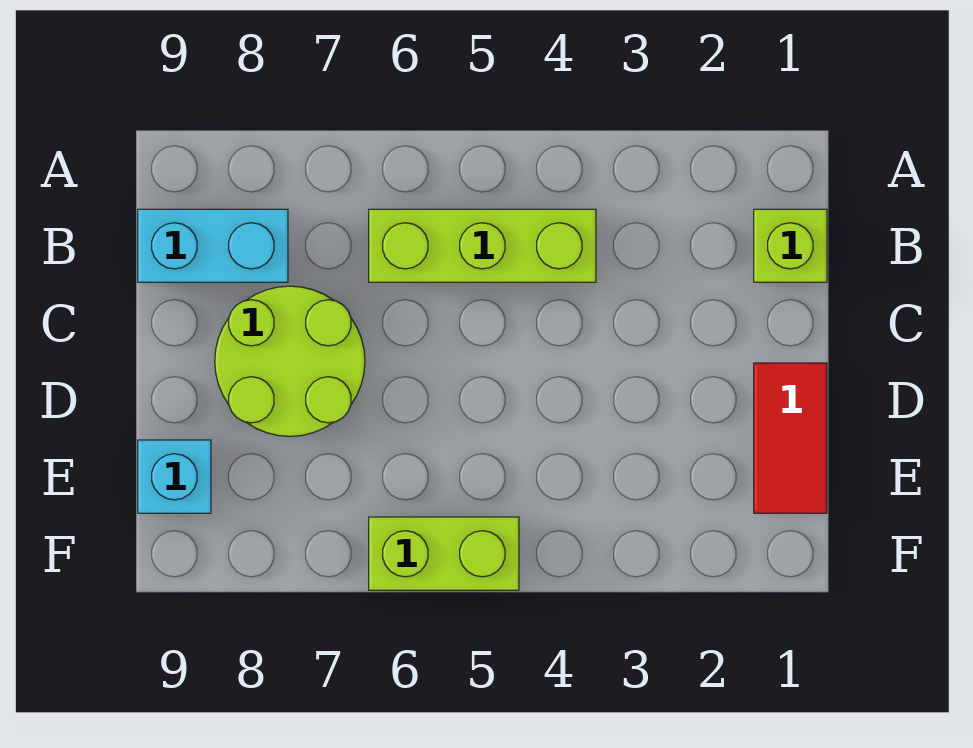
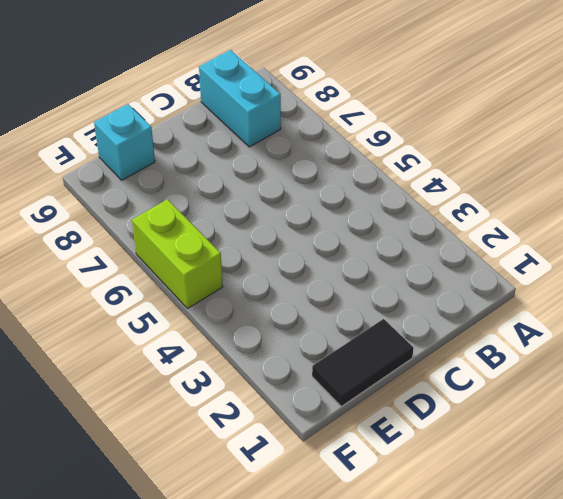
black 1x2 tile [312,319,414,406] -> red 1x2 tile [754,363,827,513]
none -> lime 1x1 brick [754,209,827,282]
none -> lime 1x3 brick [369,209,596,282]

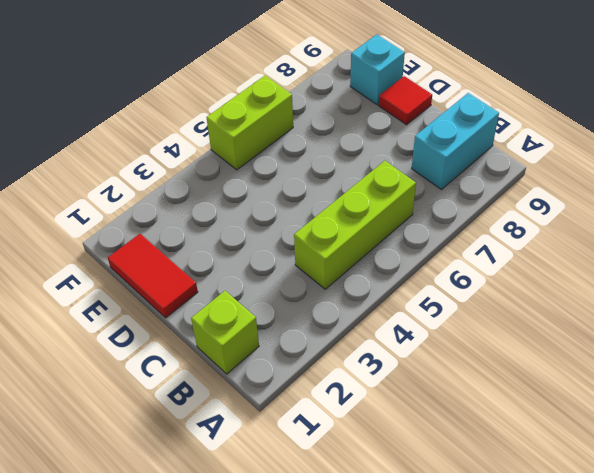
red 1x1 tile [379,76,432,125] -> none
none -> lime 2x2 round brick [215,286,365,436]

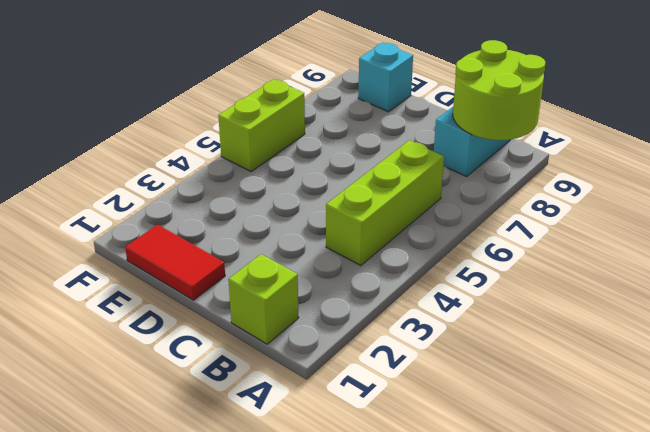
lime 2x2 round brick [453,40,545,140] -> lime 2x2 round brick moved to [215,286,365,436]

